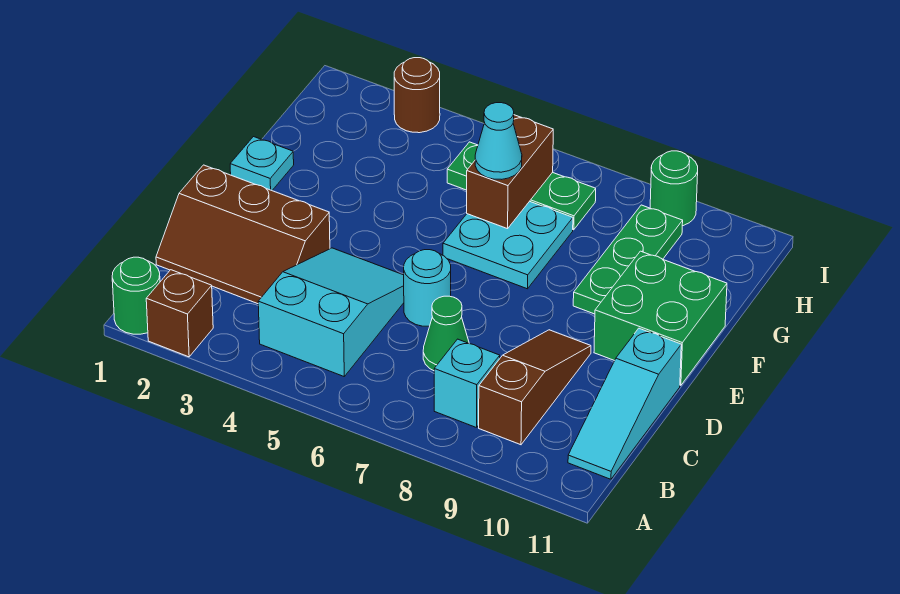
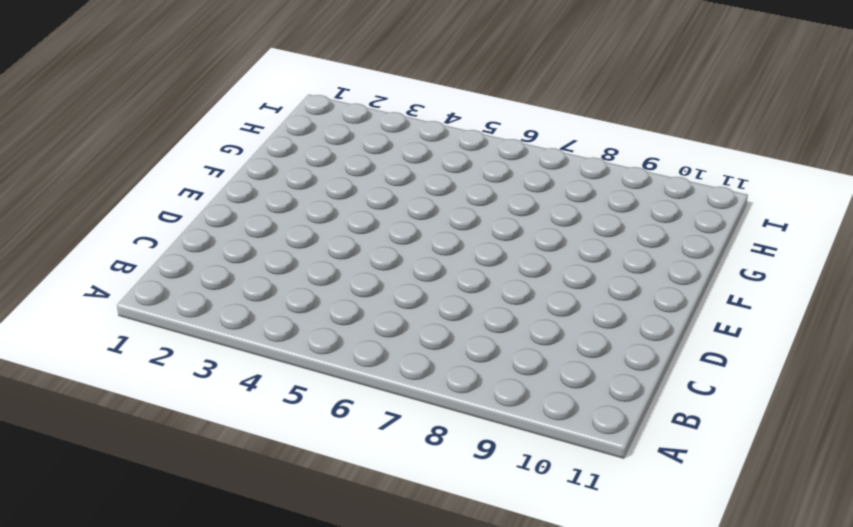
none -> green 1x1 round brick [112,257,160,334]
none -> brown 1x1 brick [146,270,213,357]
none -> cyan 2x3 slope [258,248,404,376]

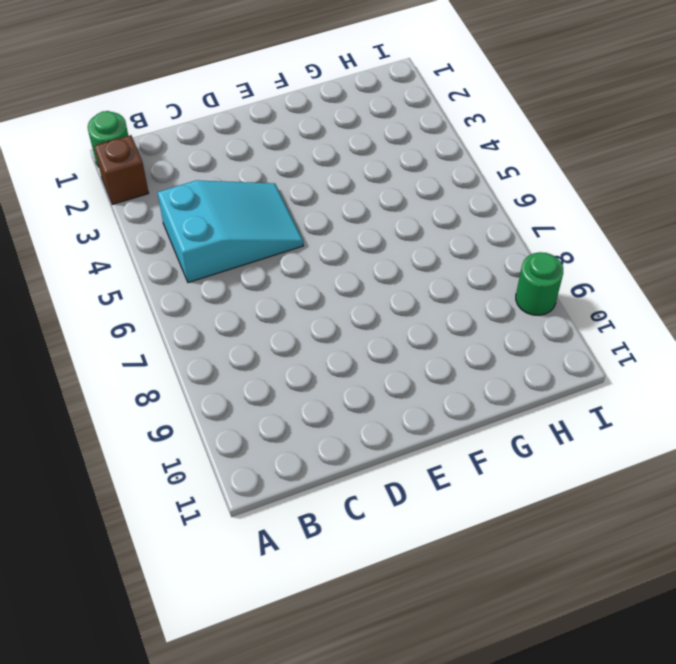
none -> cyan 1x1 brick [434,339,500,428]
none -> brown 1x3 slope [479,330,591,445]
none -> cyan 1x3 slope [568,328,681,479]

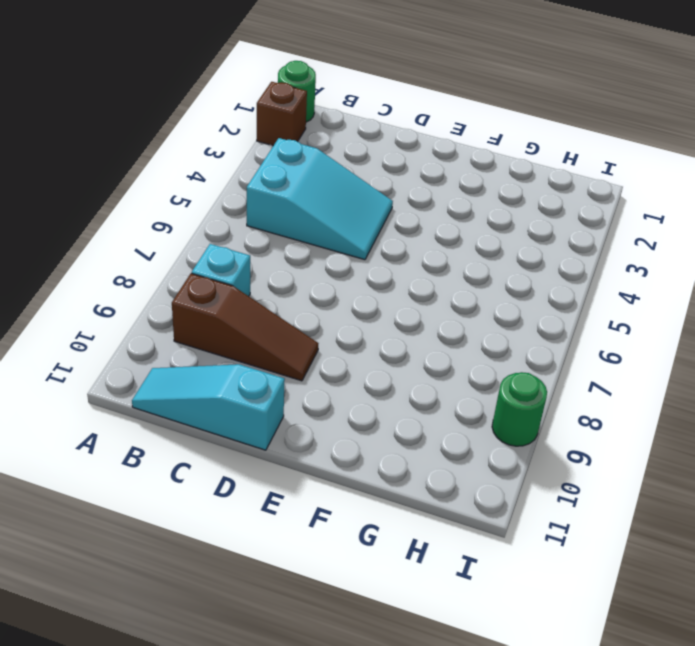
none -> brown 2x3 slope [156,165,330,304]
none -> green 1x1 cone [423,296,469,371]
none -> cyan 1x1 round brick [404,250,451,327]

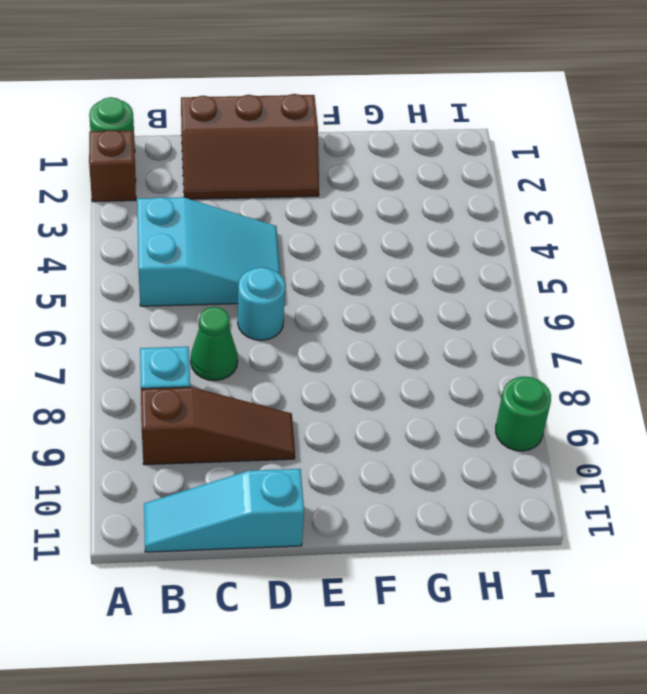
brown 2x3 slope [181,94,319,199] -> brown 2x3 slope turned to [156,165,330,304]
none -> green 2x2 brick [594,251,727,385]
none -> cyan 1x1 plate [230,137,294,190]
none -> cyan 2x2 plate [443,201,573,289]

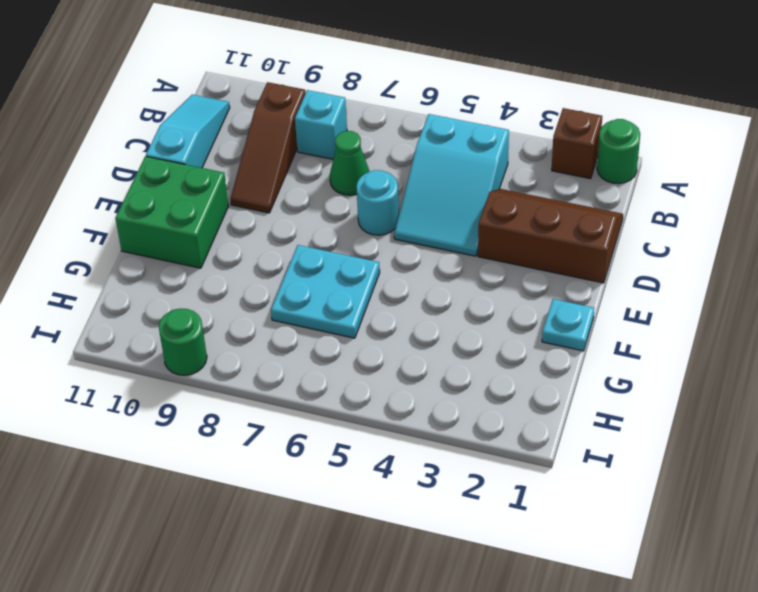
none -> green 1x3 plate [573,205,683,314]
none -> green 1x3 plate [447,142,596,230]
none -> brown 1x1 round brick [394,58,440,133]

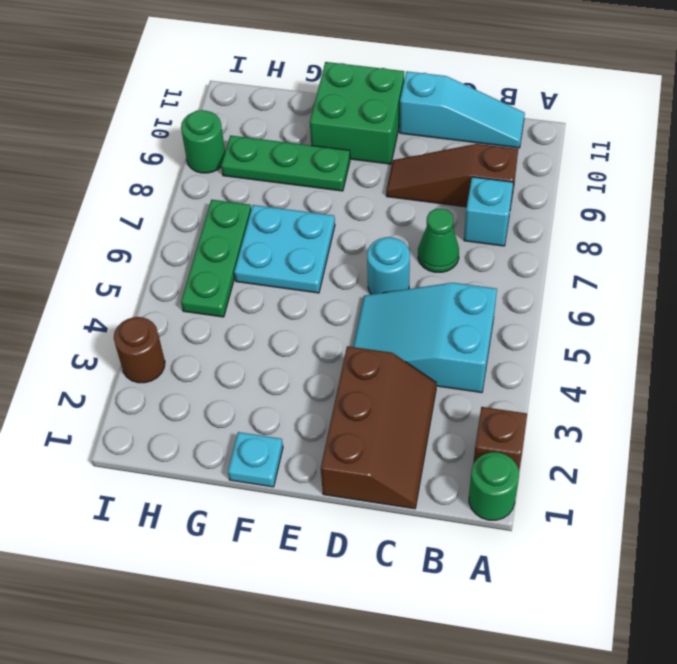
none -> brown 1x2 brick [467,115,553,229]
none -> cyan 1x1 cone [475,103,522,179]

